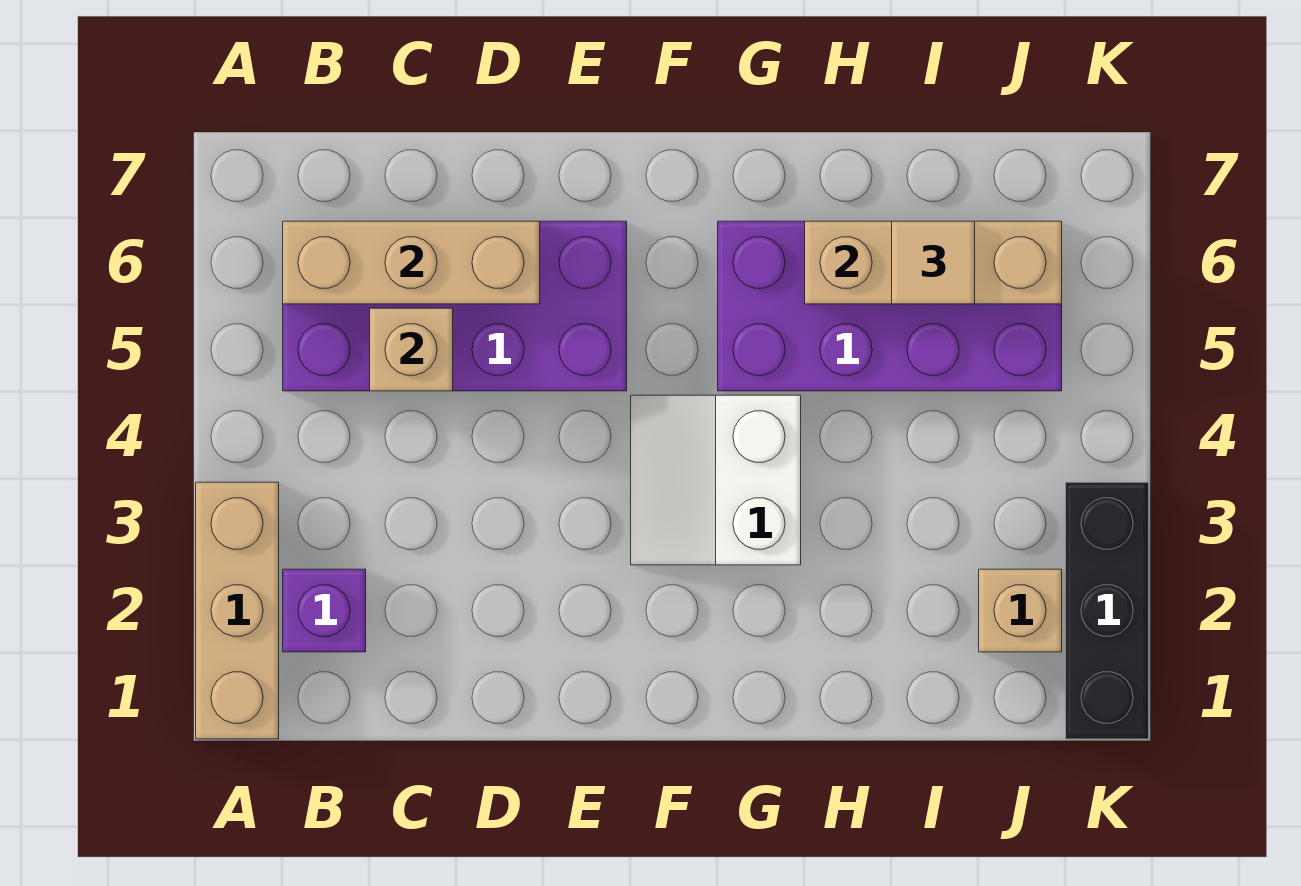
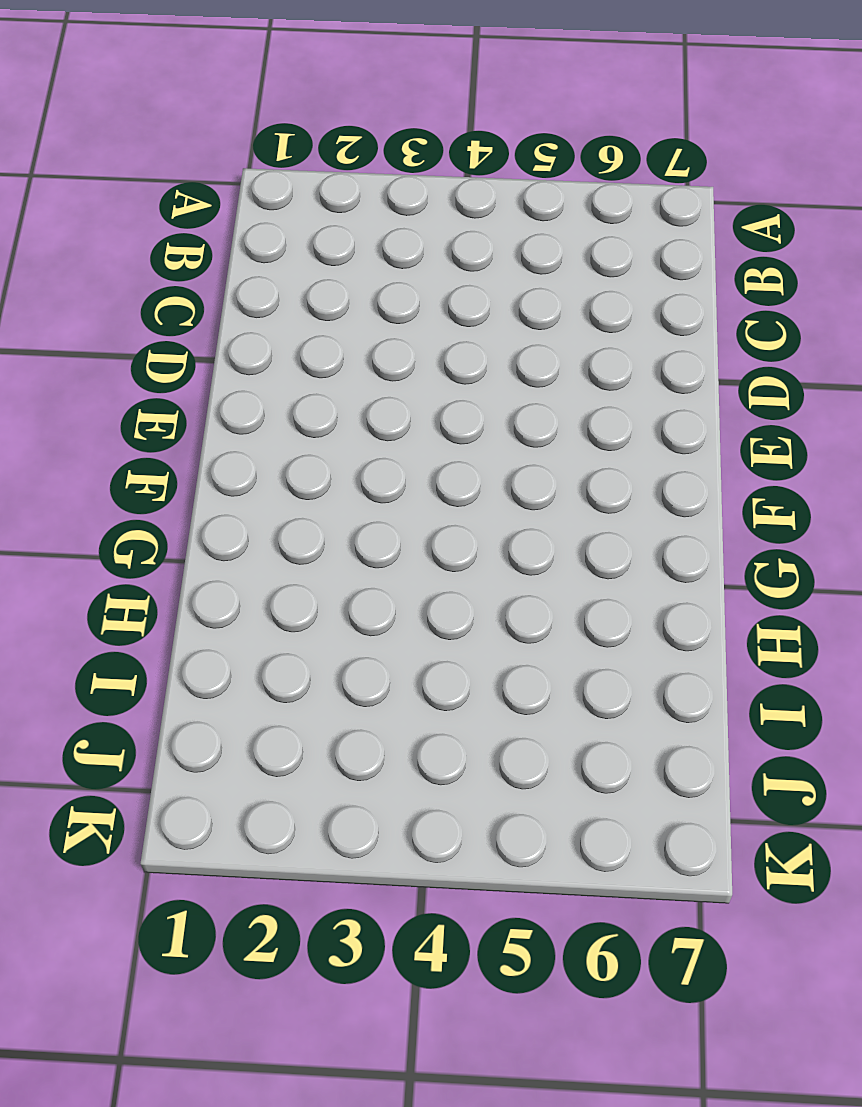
none -> tan 1x3 brick [196,482,279,739]
none -> purple 1x1 brick [283,569,366,652]

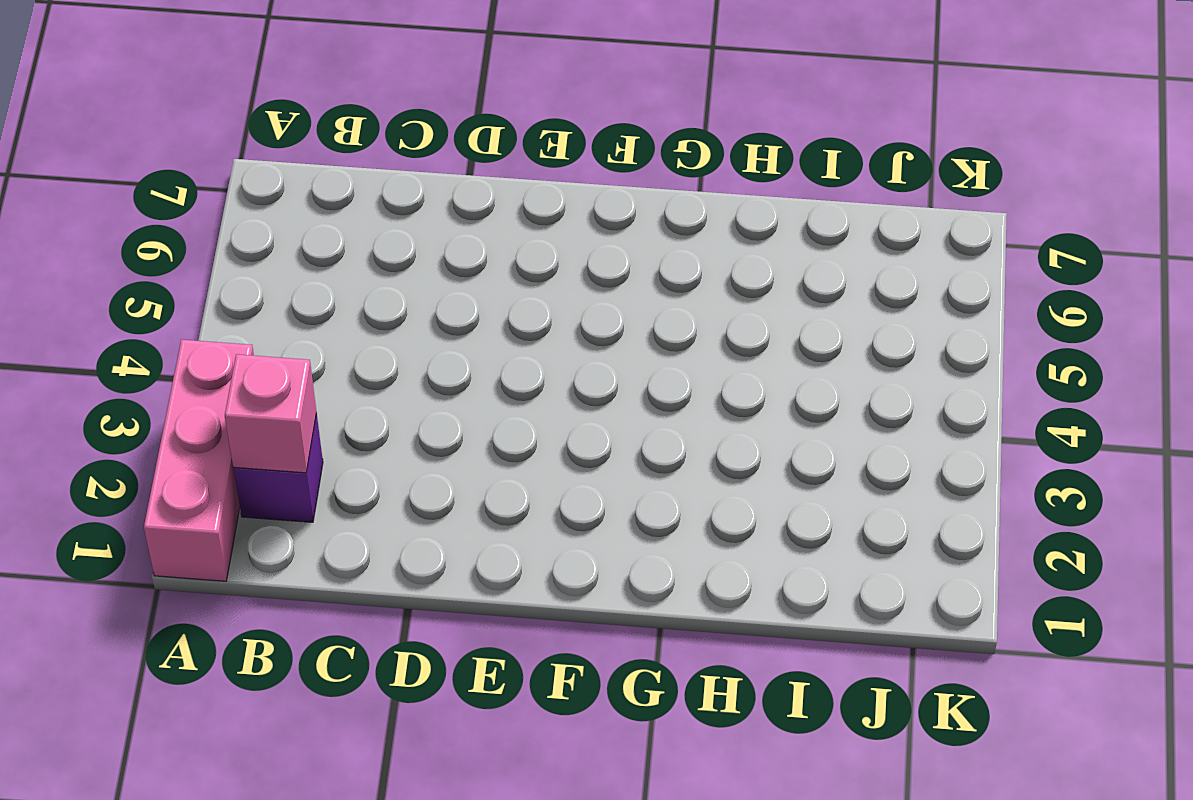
pink 1x3 brick [144,340,254,581] -> tan 1x3 brick [196,482,279,739]
pink 1x1 brick [225,354,316,473] -> none
none -> purple 2x4 brick [283,221,627,391]
none -> white 2x2 slope [631,395,801,565]

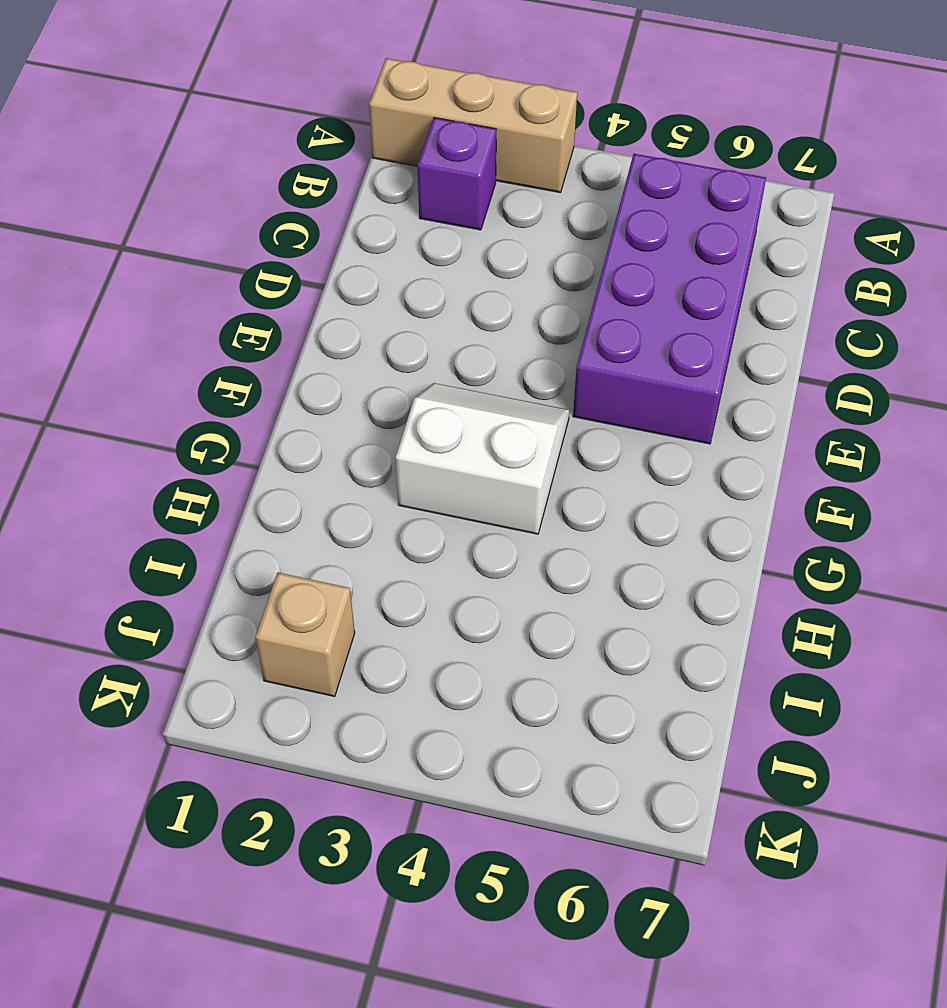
none -> purple 2x4 brick [718,221,1062,391]
none -> black 1x3 brick [1066,482,1149,739]

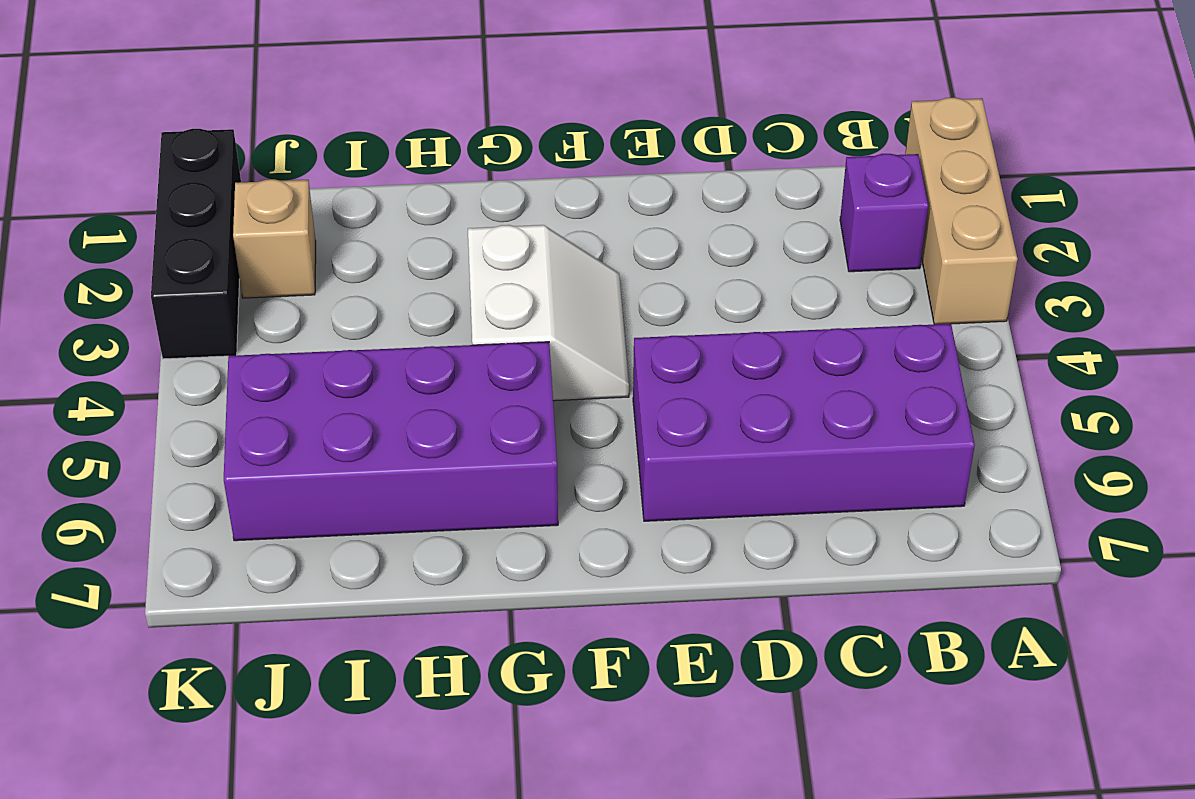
none -> tan 1x3 brick [283,221,540,304]
none -> tan 1x1 brick [370,308,453,391]

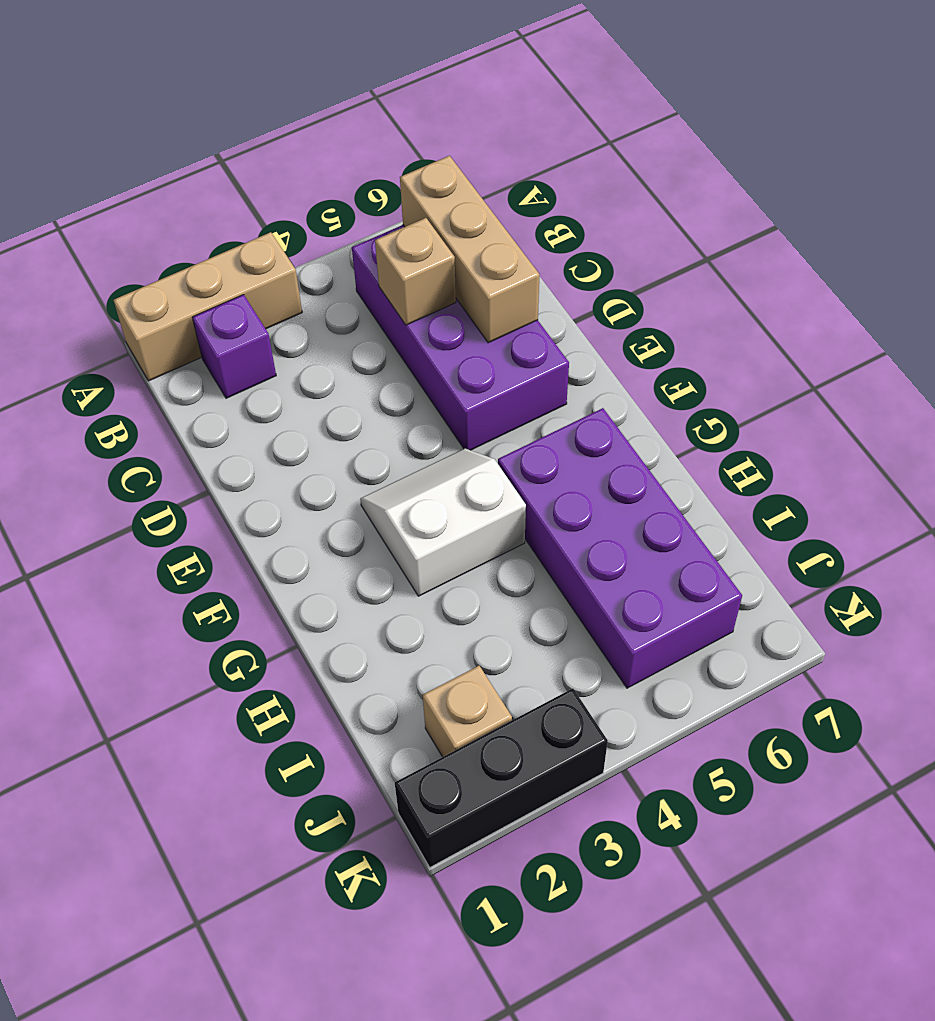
none -> tan 1x3 brick [805,221,1062,304]
none -> tan 1x1 tile [892,221,975,304]

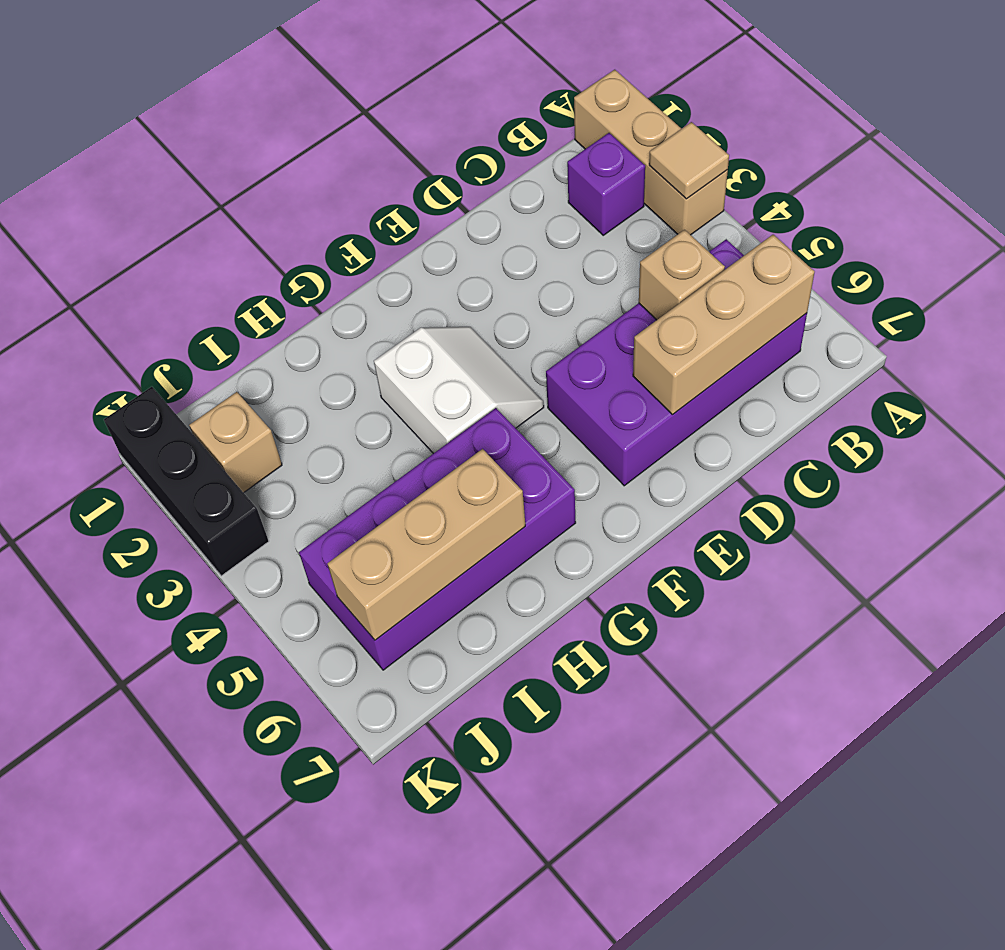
tan 1x1 tile [649,122,729,199] -> tan 1x1 tile moved to [892,221,975,304]

